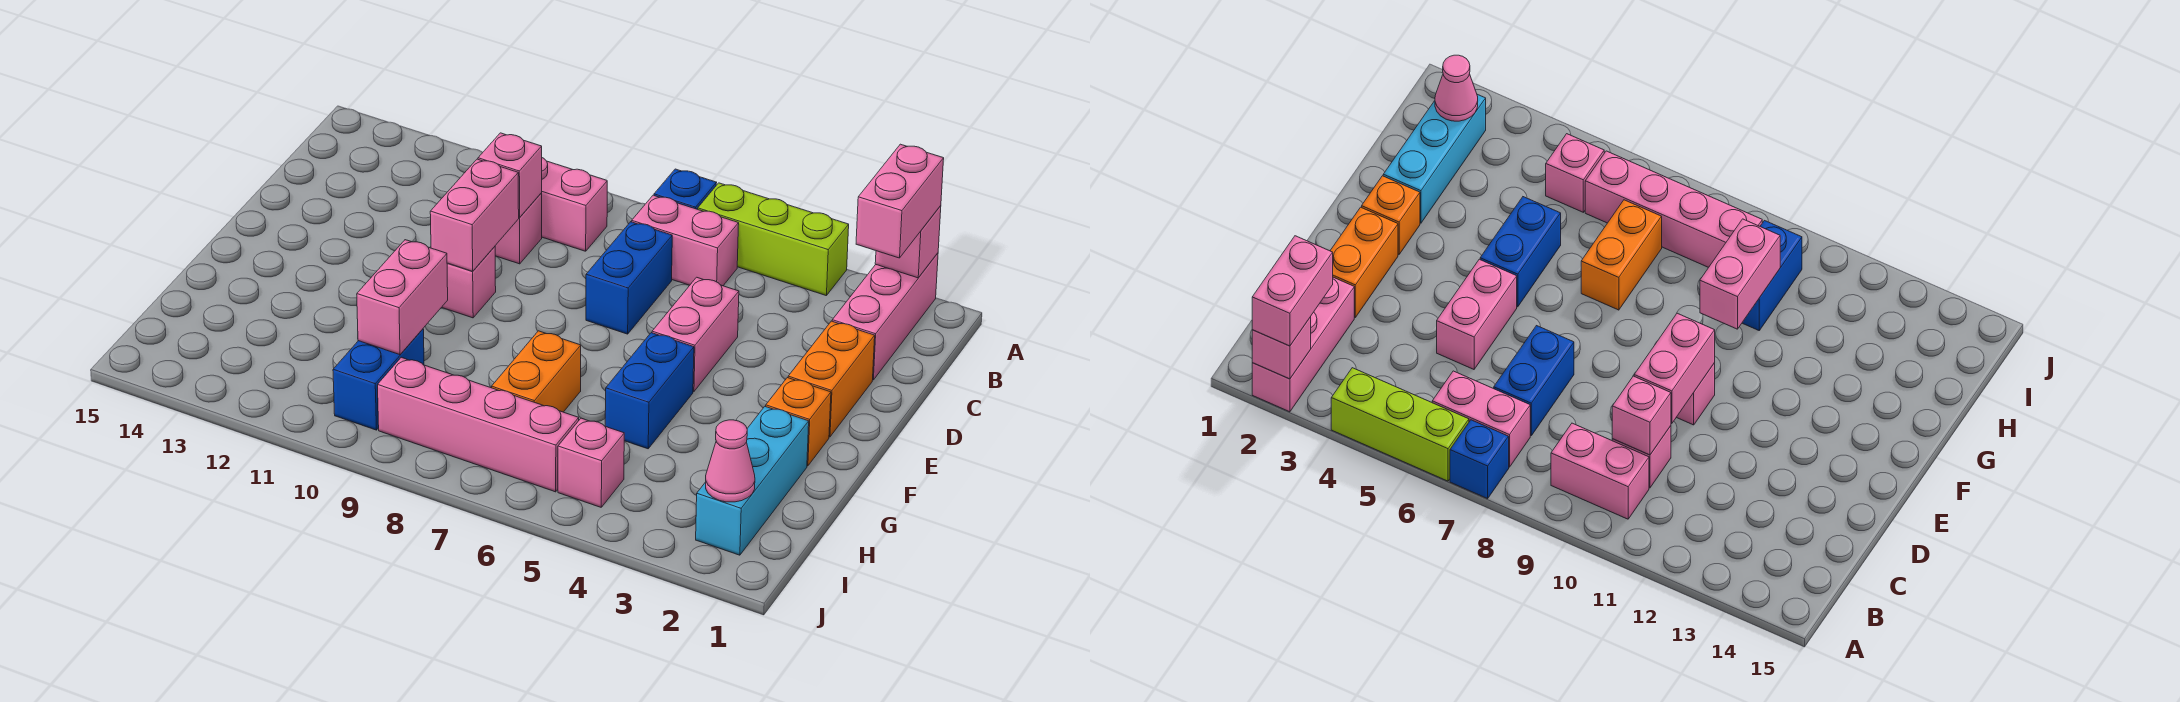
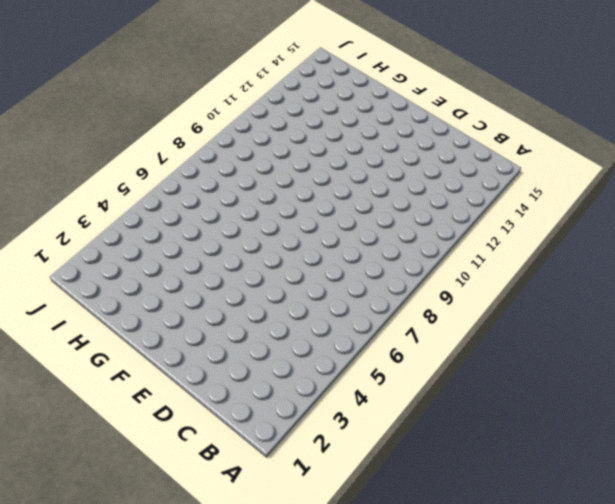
none -> pink 1x3 brick [832,253,938,380]
none -> lime 1x3 brick [698,183,849,296]
none -> blue 1x1 brick [654,169,717,209]

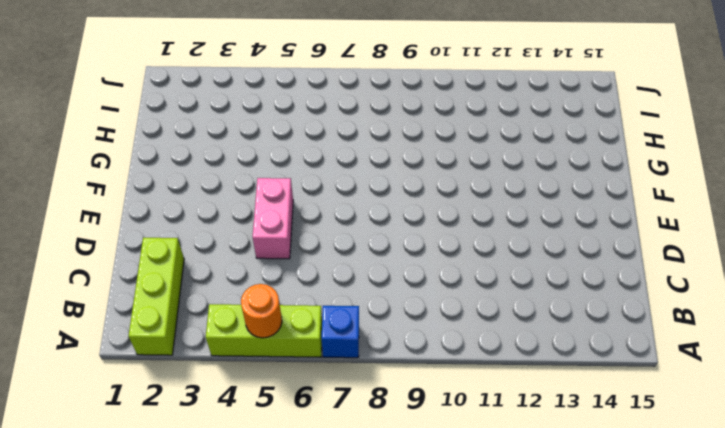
lime 1x3 brick [129,238,184,355] -> pink 1x3 brick [832,253,938,380]
orange 1x1 round brick [241,284,282,338] -> none
none -> pink 1x2 brick [632,195,739,286]
none -> pink 1x2 brick [542,158,607,251]
none -> blue 1x2 brick [586,222,672,334]

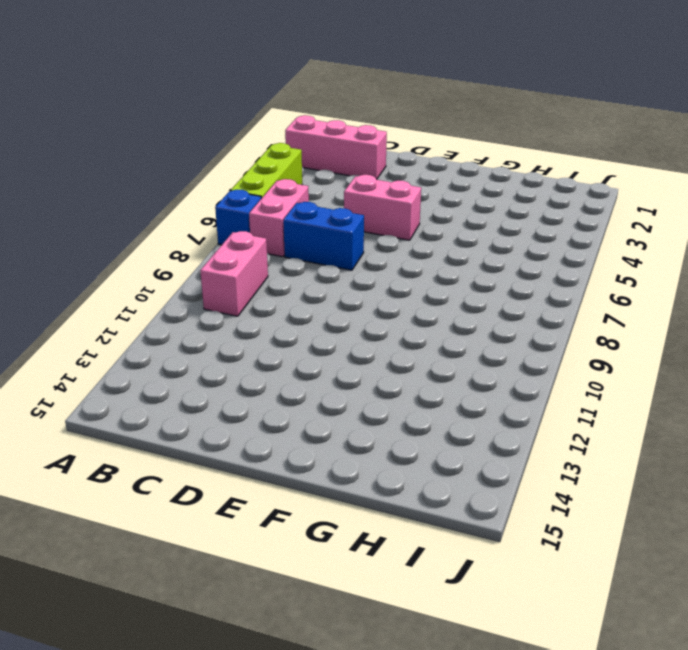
none -> pink 1x1 brick [495,193,542,264]
none -> orange 1x2 brick [788,321,875,437]
none -> pink 1x1 brick [442,247,496,318]

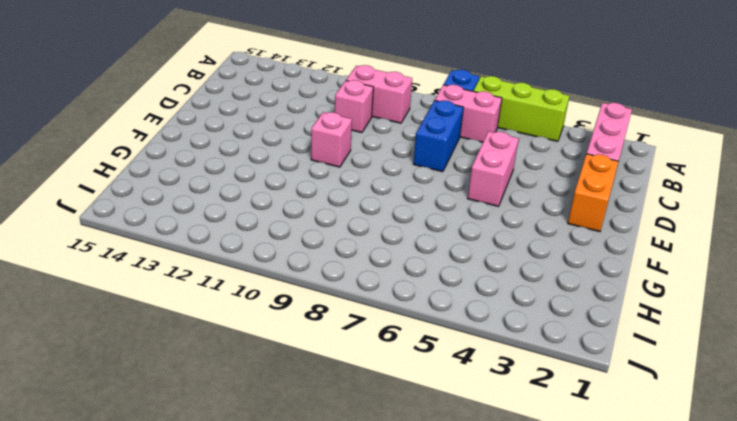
none -> orange 1x1 brick [766,378,831,466]
none -> blue 1x2 brick [605,333,694,449]
none -> cyan 1x3 brick [696,406,809,555]

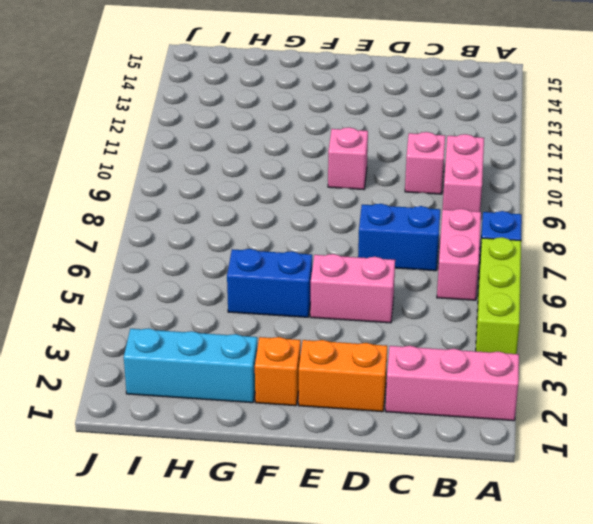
none -> orange 1x2 brick [492,331,581,412]
none -> blue 1x2 brick [333,329,424,430]
none -> pink 1x1 brick [558,418,624,507]

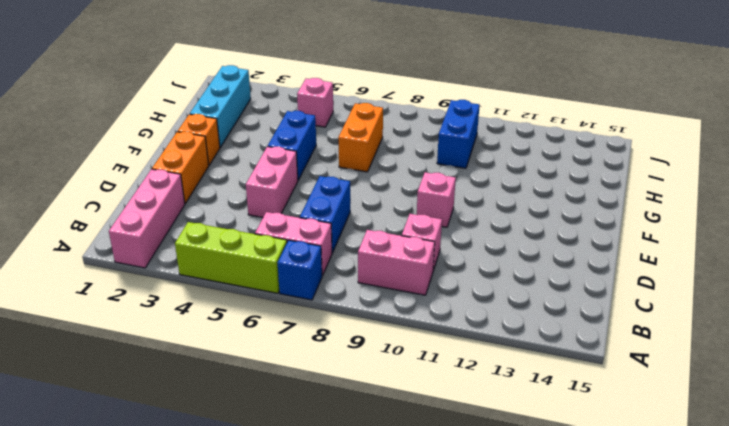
none -> pink 1x4 brick [378,357,579,492]
none -> pink 1x1 brick [875,206,941,278]
none -> pink 1x1 brick [478,133,542,217]

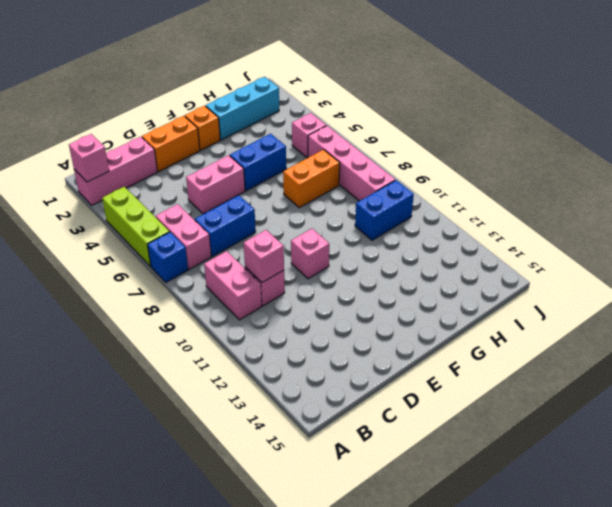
none -> pink 1x2 brick [430,159,519,271]
none -> pink 1x2 brick [357,240,448,355]
none -> pink 1x1 cone [706,420,755,502]

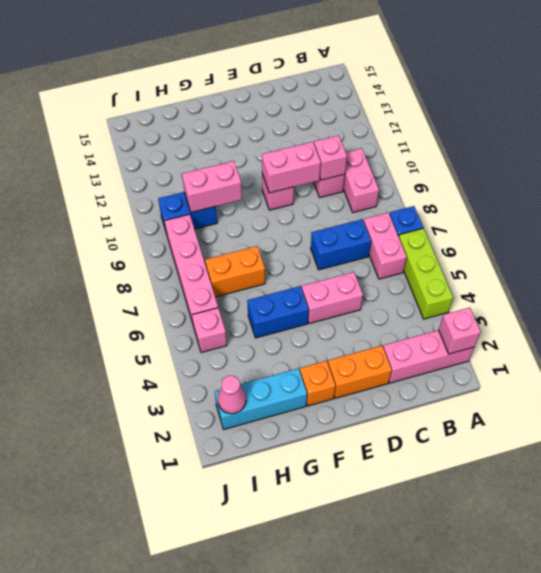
none -> pink 1x2 brick [856,144,944,258]

